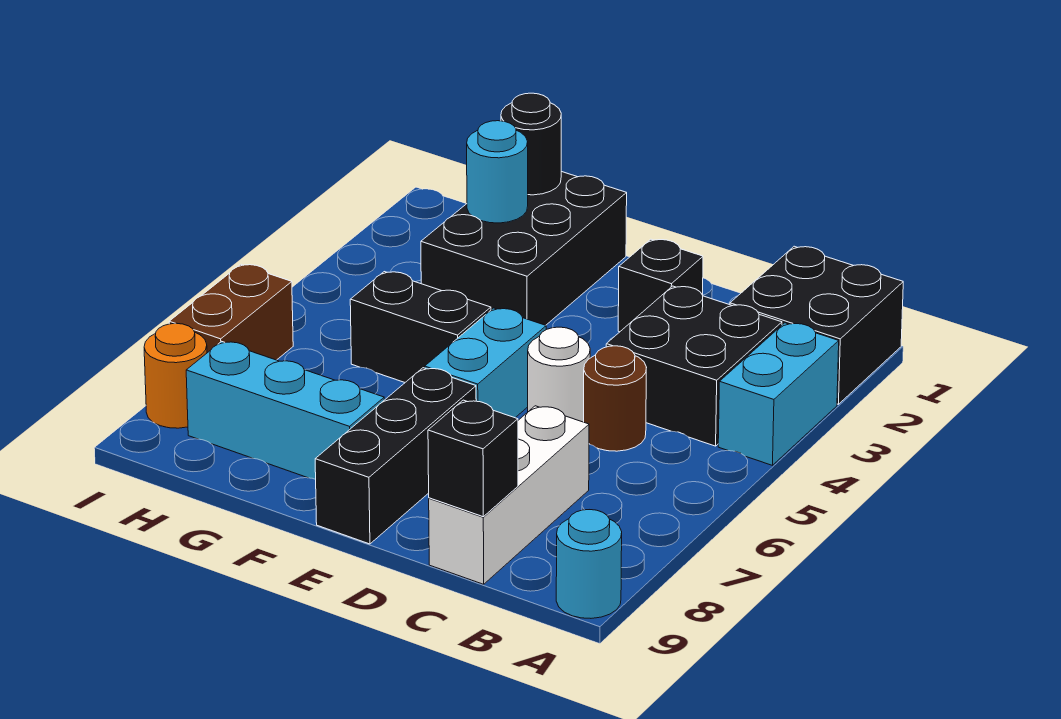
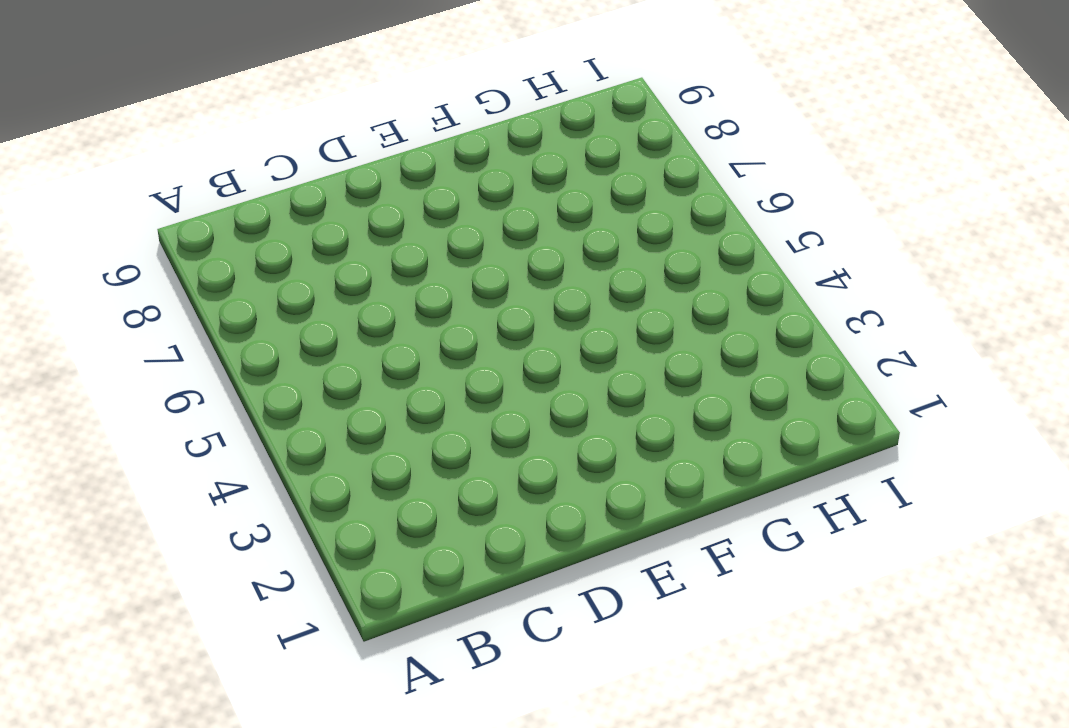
none -> black 2x2 brick [730,246,903,404]
none -> cyan 1x2 brick [718,323,839,465]
none -> cyan 1x1 round brick [556,510,622,618]

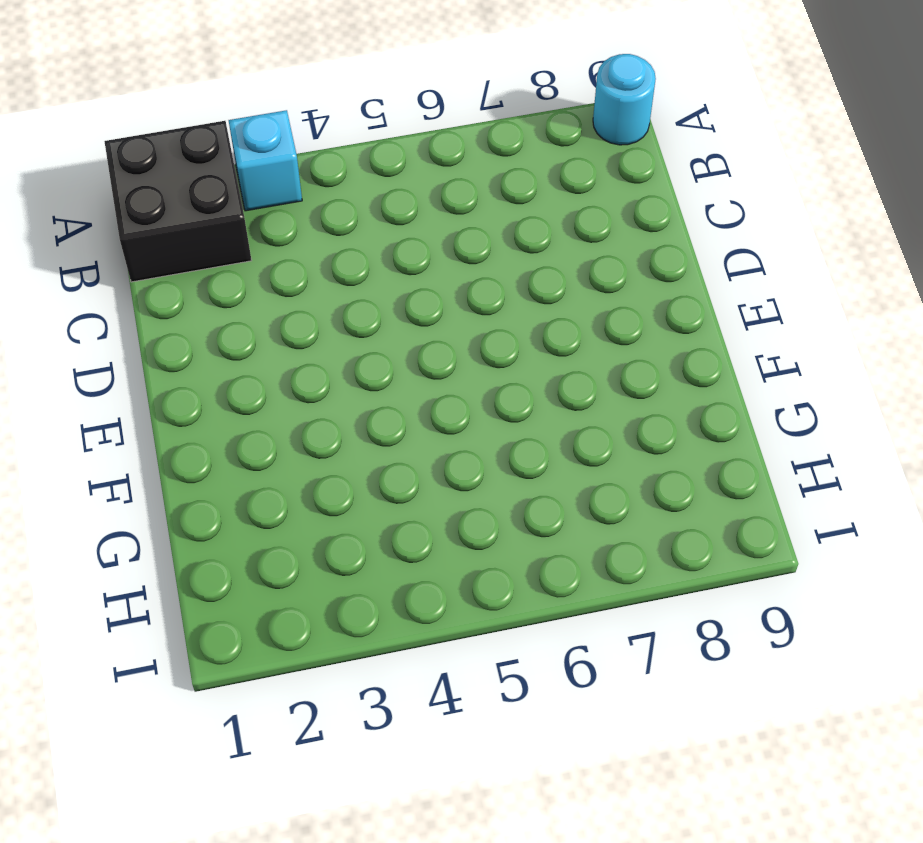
cyan 1x1 brick [229,110,302,211] -> cyan 1x2 brick [718,323,839,465]
none -> black 2x2 brick [606,286,782,446]
none -> brown 1x1 round brick [584,346,646,451]
none -> white 1x3 brick [429,406,589,584]

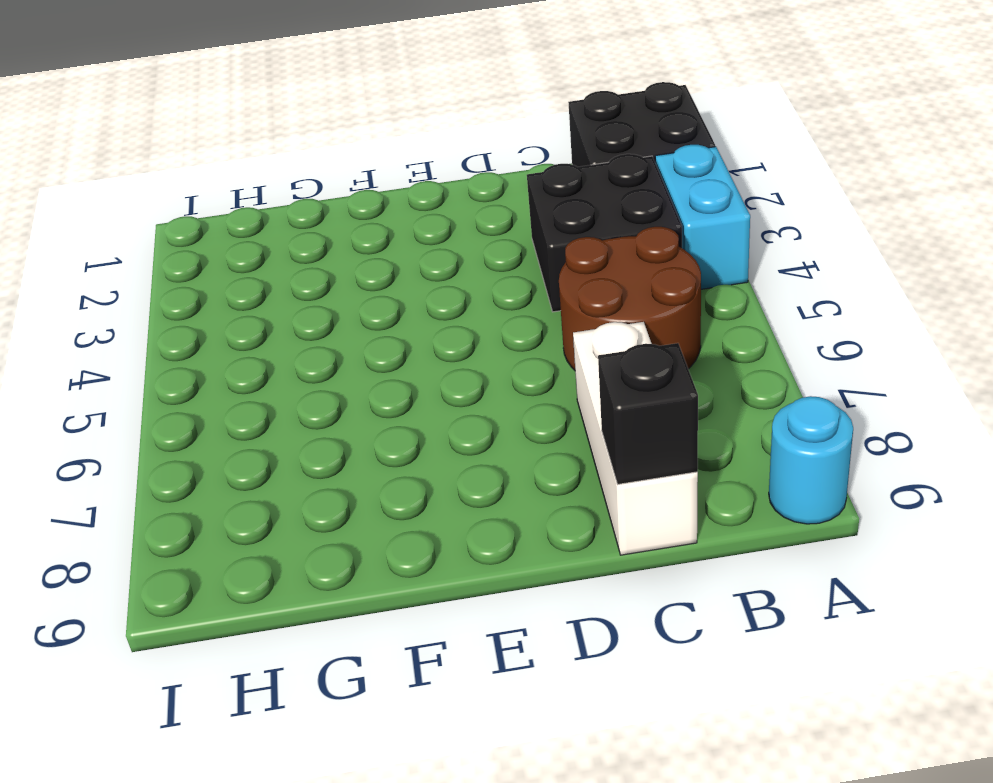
brown 2x2 round brick [559,227,701,370] -> brown 1x1 round brick [584,346,646,451]
none -> black 1x1 brick [618,239,703,332]
none -> white 1x1 round brick [528,327,590,422]
none -> cyan 1x2 brick [425,308,546,418]

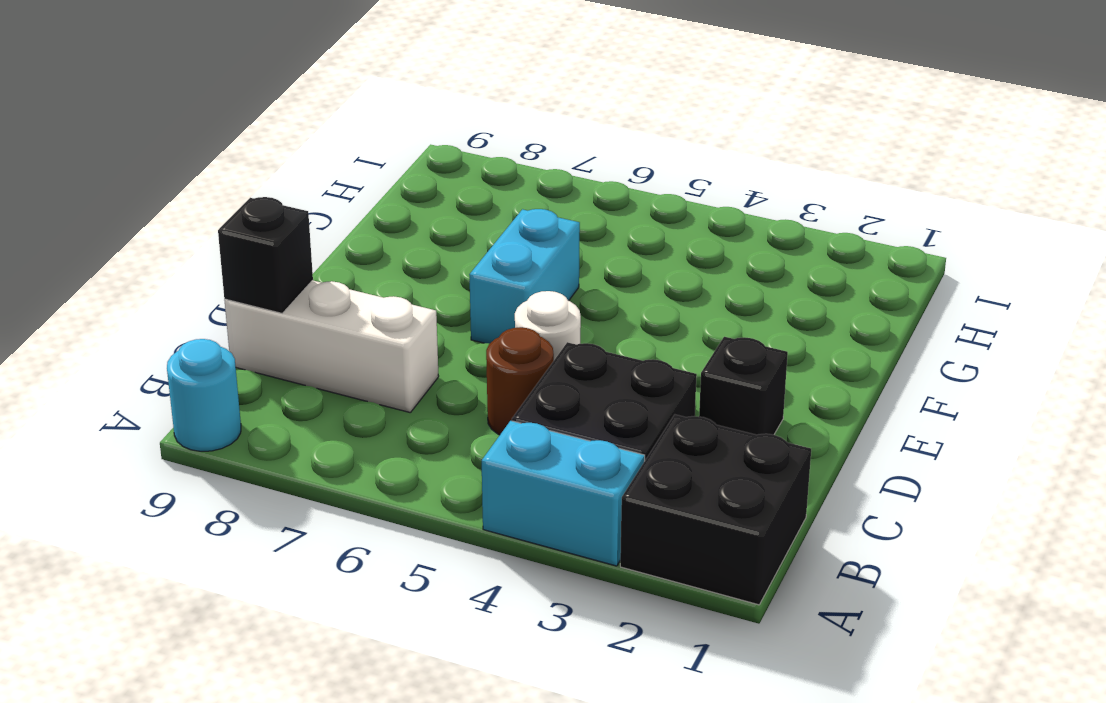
cyan 1x2 brick [469,209,580,344] -> cyan 1x2 brick turned to [425,308,546,418]
none -> black 1x3 brick [315,368,476,544]
none -> black 2x3 brick [421,172,627,325]
none -> black 1x2 brick [350,272,491,382]

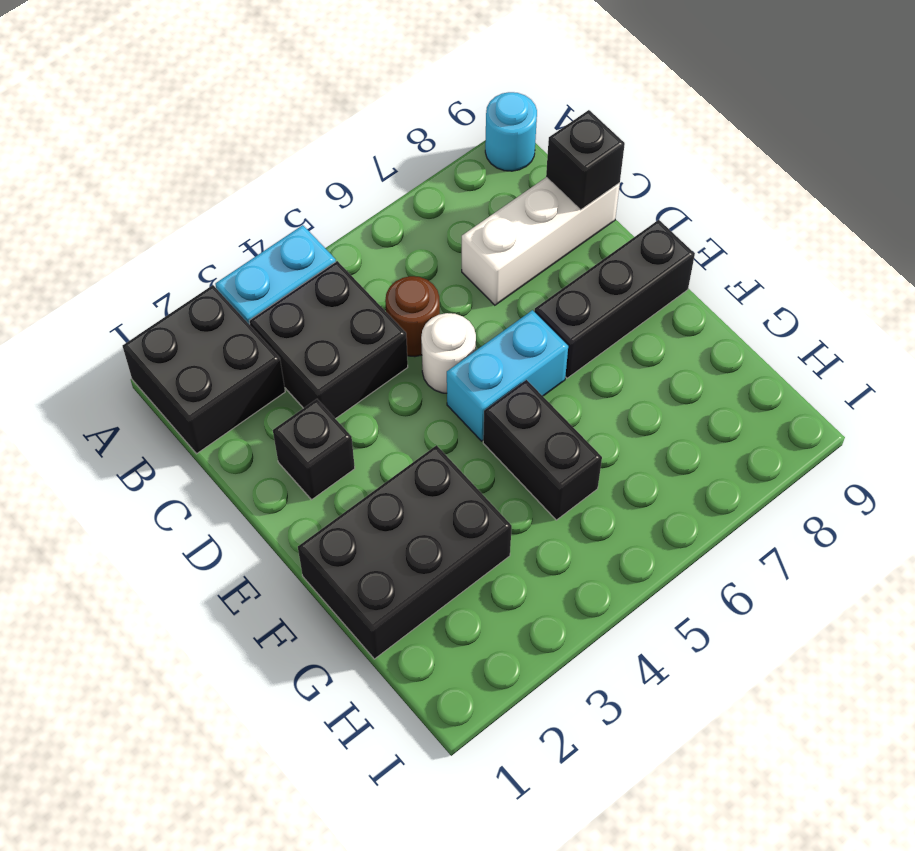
none -> cyan 1x3 brick [186,341,384,479]
none -> brown 1x2 brick [169,264,293,360]
none -> orange 1x1 round brick [144,323,207,428]

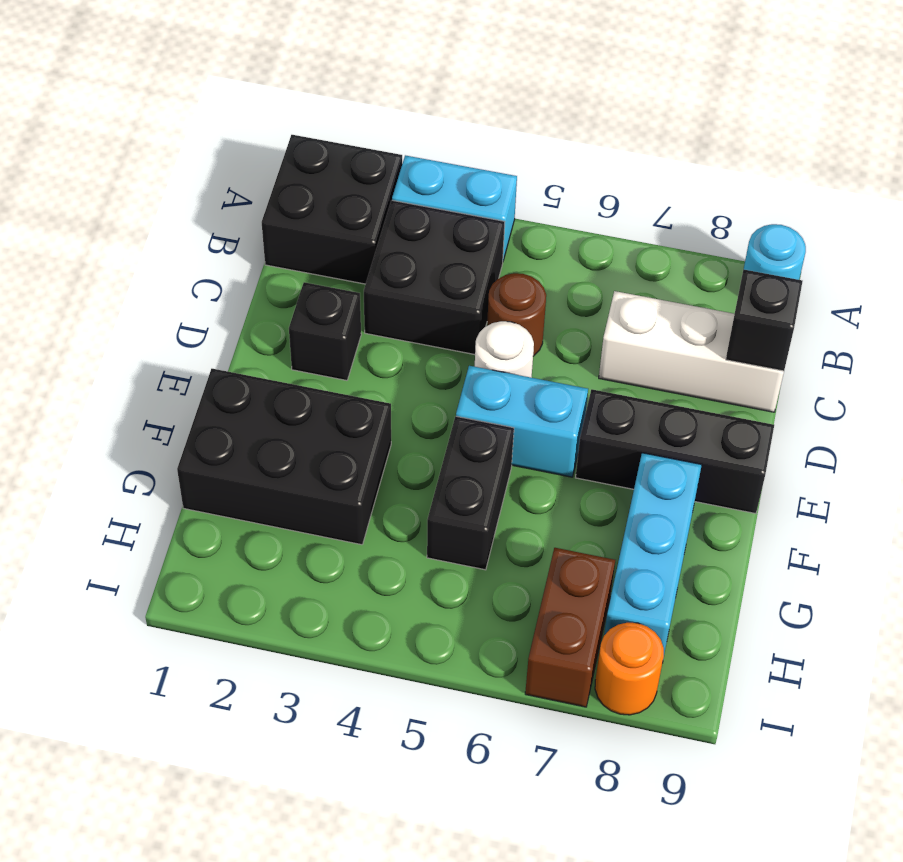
brown 1x2 brick [525,548,615,707] -> brown 1x2 brick turned to [169,264,293,360]
none -> black 1x1 round brick [501,93,561,195]
none -> cyan 1x1 round brick [467,121,528,223]

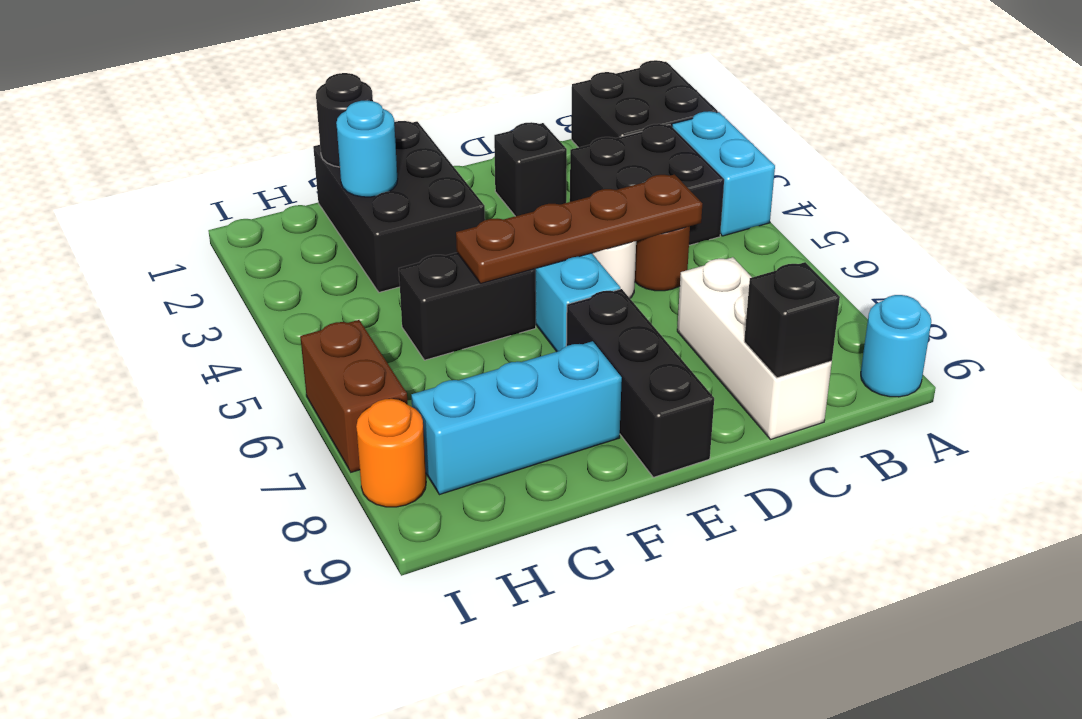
brown 1x4 plate [456,175,702,284] -> none

